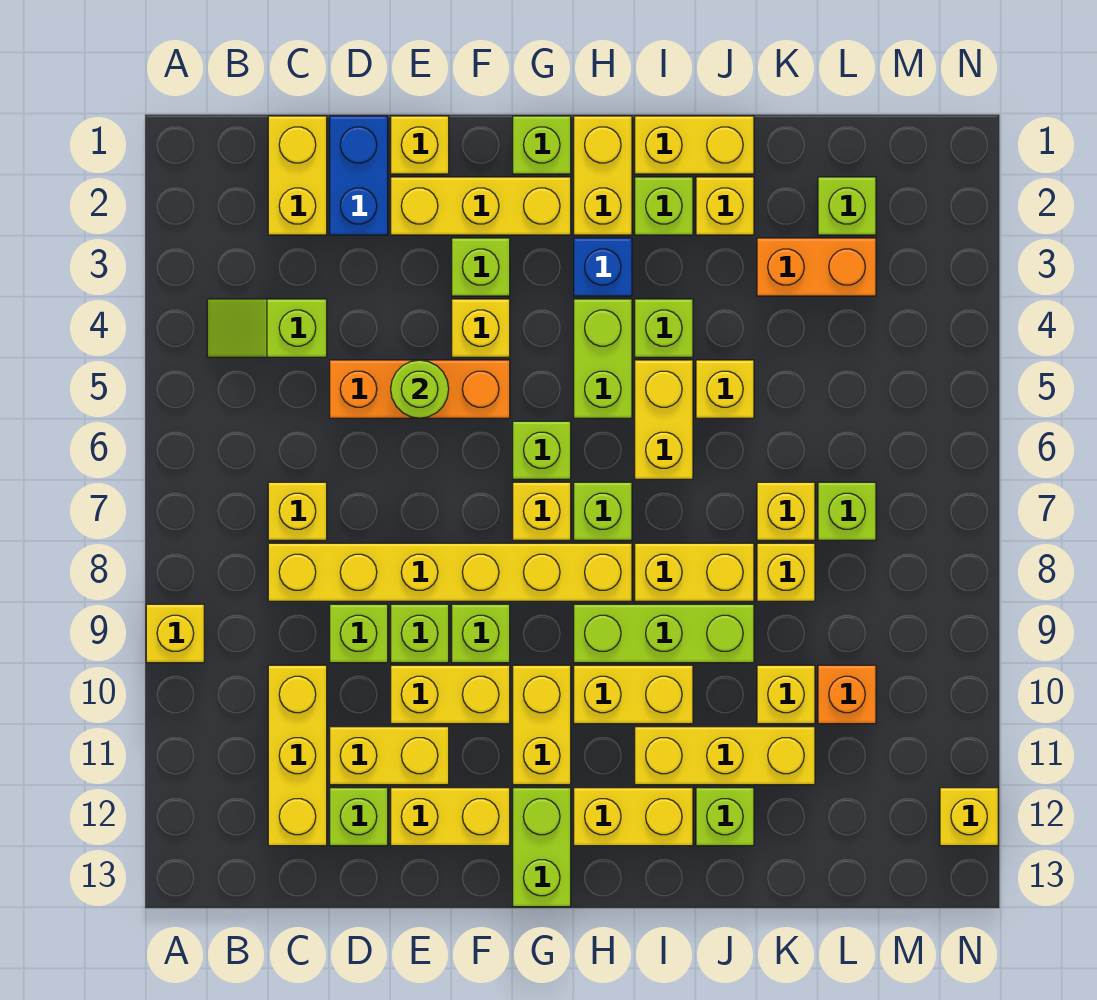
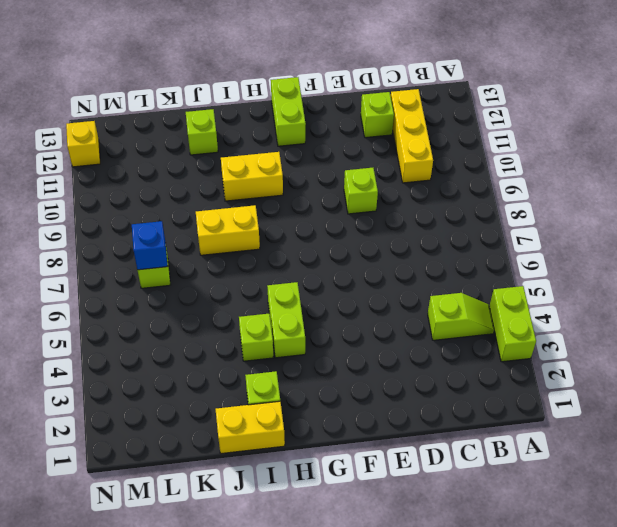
lime 1x2 brick [489,286,536,362] -> none
blue 1x1 brick [132,221,168,270] -> blue 1x1 brick moved to [574,238,632,296]
none -> yellow 1x1 brick [146,604,204,663]
none -> yellow 1x2 brick [268,116,327,235]
none -> yellow 1x1 brick [268,482,327,540]
none -> yellow 1x6 brick [268,543,632,601]

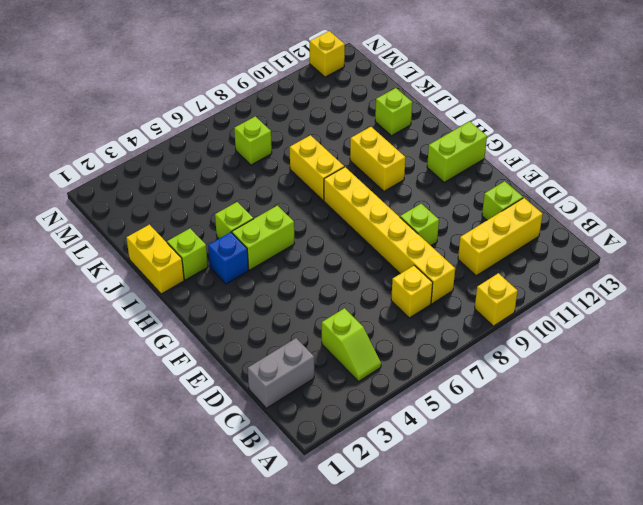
grey 1x2 brick [248,338,314,408] -> yellow 1x2 brick [268,116,327,235]
none -> blue 1x2 brick [330,116,388,235]
none -> orange 1x3 brick [330,360,510,418]
none -> lime 1x1 brick [330,604,388,663]
none -> yellow 1x2 brick [330,727,449,785]

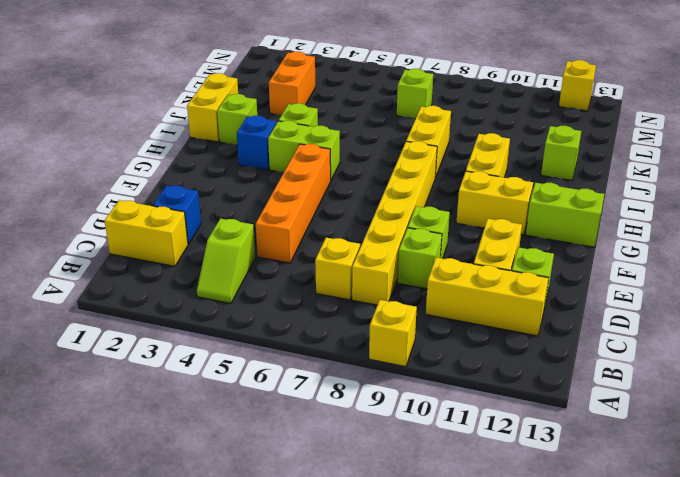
blue 1x1 brick [153,185,201,244] -> blue 1x2 brick [330,116,388,235]
orange 1x4 brick [256,144,331,263] -> orange 1x3 brick [330,360,510,418]
none -> yellow 1x1 brick [391,116,449,174]
none -> yellow 1x3 brick [391,177,571,235]
none -> yellow 1x2 brick [391,665,510,724]
none -> yellow 1x2 brick [391,788,510,846]

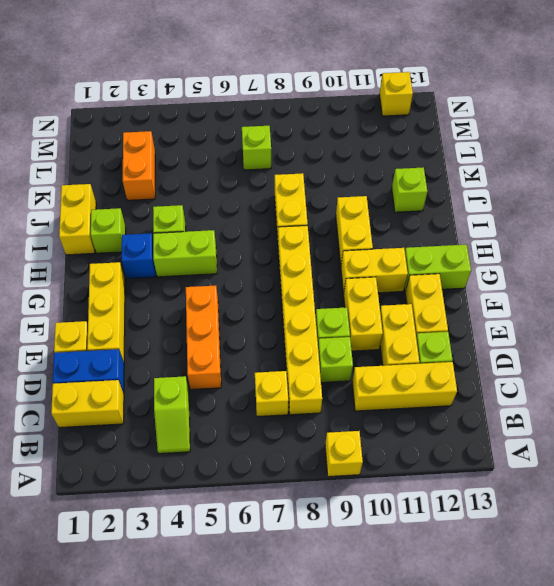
none -> lime 1x1 brick [452,238,510,296]
none -> yellow 1x1 brick [452,299,510,357]
none -> lime 1x1 brick [452,604,510,663]
none -> lime 1x1 brick [513,116,571,174]

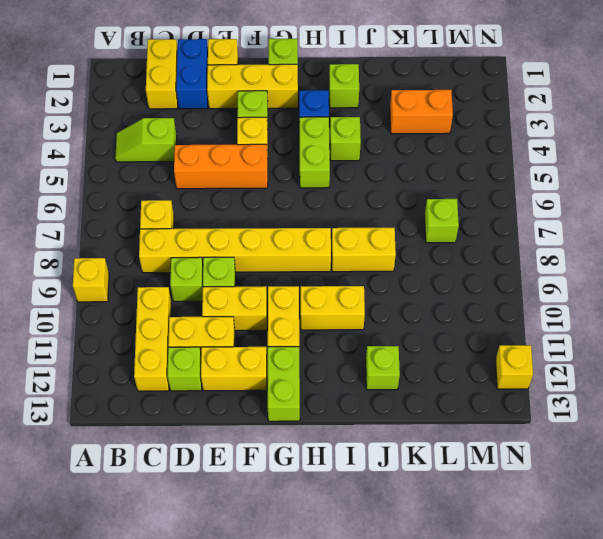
none -> lime 1x1 brick [452,604,510,663]
none -> lime 1x1 brick [513,421,571,479]
none -> yellow 1x1 brick [513,482,571,540]
none -> yellow 1x2 brick [574,116,632,235]

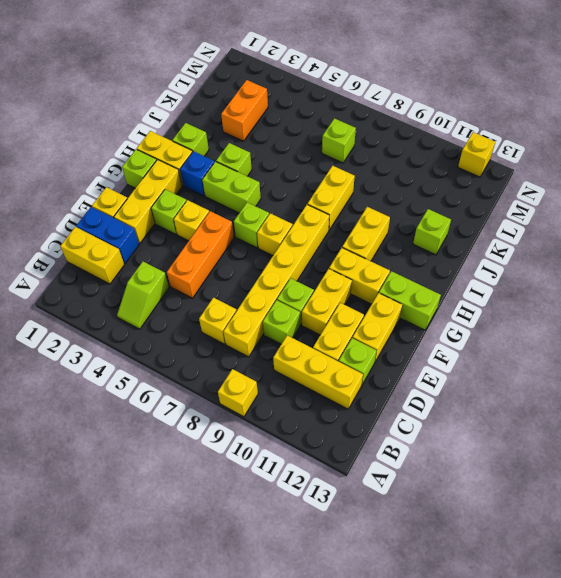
none -> lime 1x1 brick [452,604,510,663]
none -> lime 1x1 brick [574,482,632,540]
none -> lime 1x3 brick [574,604,754,663]
none -> yellow 1x2 brick [574,788,693,846]

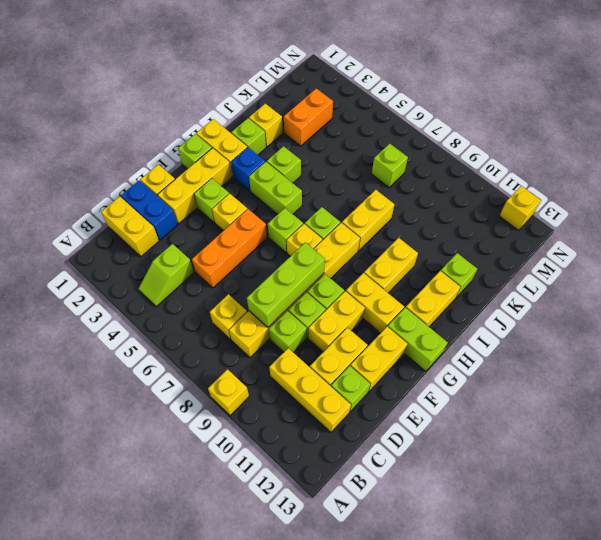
lime 1x3 brick [247,242,325,327] -> lime 1x3 brick moved to [574,604,754,663]
none -> yellow 1x2 brick [635,116,754,174]
none -> yellow 1x2 brick [635,360,693,479]
none -> yellow 1x3 brick [635,727,815,785]
none -> yellow 1x1 brick [696,360,754,418]

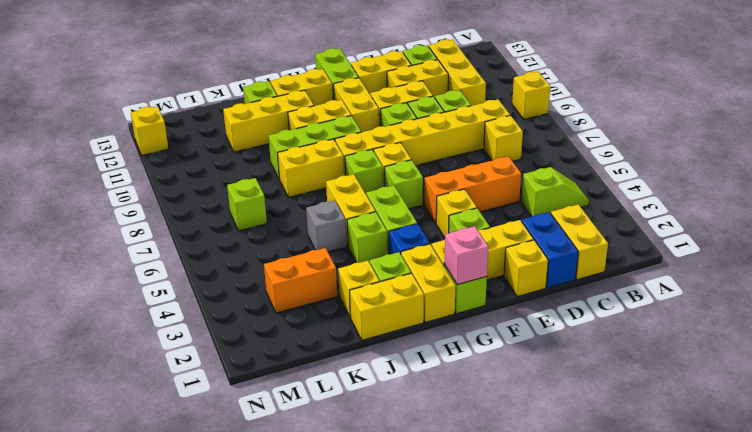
pink 1x1 brick [444,226,488,285] -> none
grey 1x1 brick [306,200,346,252] -> yellow 1x1 brick [696,360,754,418]
none -> yellow 1x1 brick [757,482,815,540]
none -> yellow 1x1 brick [757,543,815,601]
none -> yellow 1x1 brick [757,665,815,724]
none -> lime 1x1 brick [818,177,876,235]

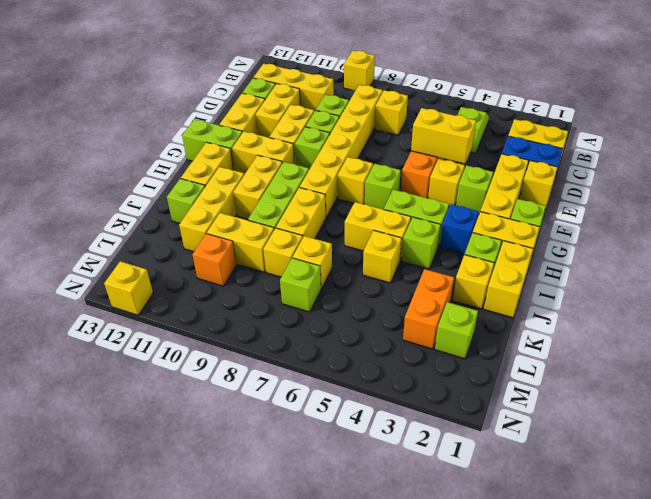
yellow 1x2 brick [411,108,476,164] -> lime 1x1 round brick [391,360,449,418]
yellow 1x2 brick [207,213,274,272] -> yellow 1x1 brick [757,665,815,724]
none -> lime 1x1 brick [574,482,632,540]

